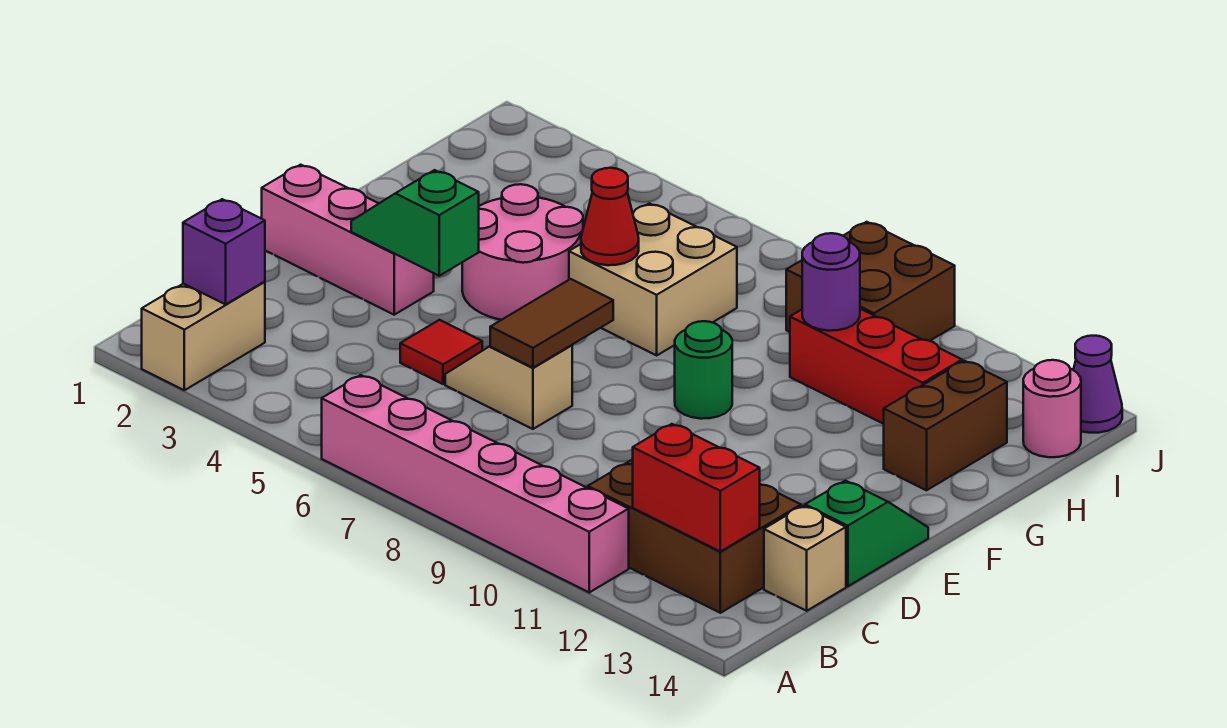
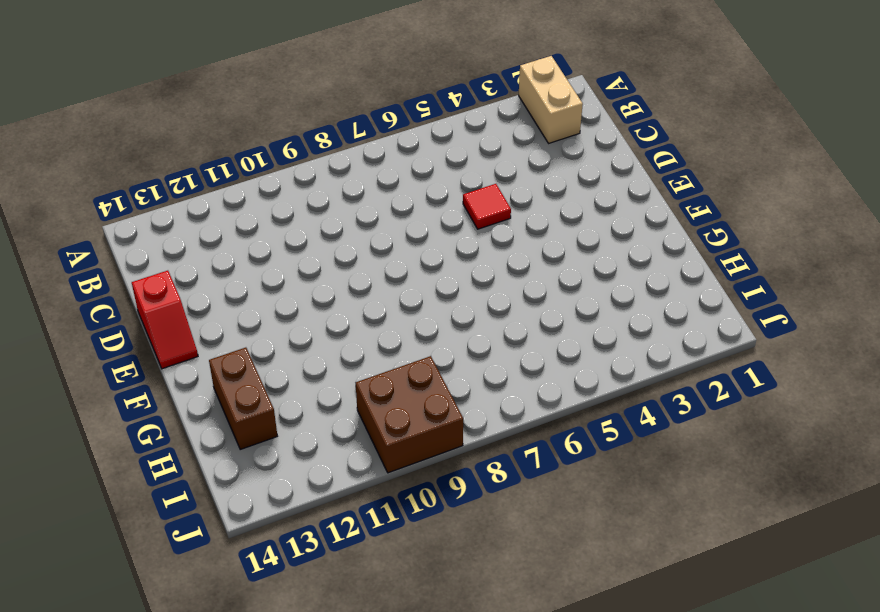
red 1x2 slope [132,271,198,369] -> green 1x2 slope [805,481,928,586]
none -> pink 1x6 brick [322,375,629,592]
none -> brown 2x3 brick [588,459,801,613]
none -> tan 1x1 brick [764,506,846,611]

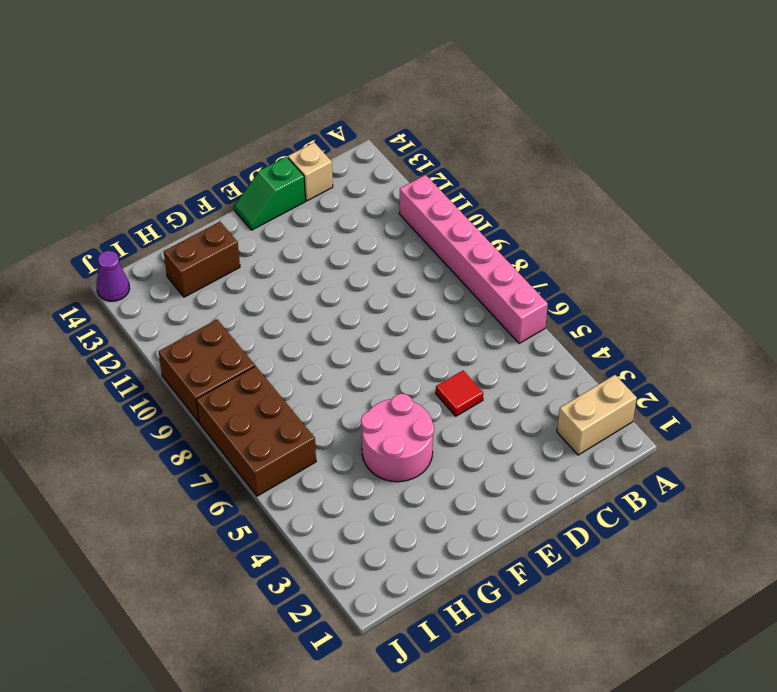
brown 2x3 brick [196,366,316,496] -> brown 2x3 brick moved to [588,459,801,613]
none -> tan 1x2 slope [445,345,572,429]
none -> pink 1x3 brick [262,165,434,315]
none -> green 1x1 round brick [675,321,732,419]

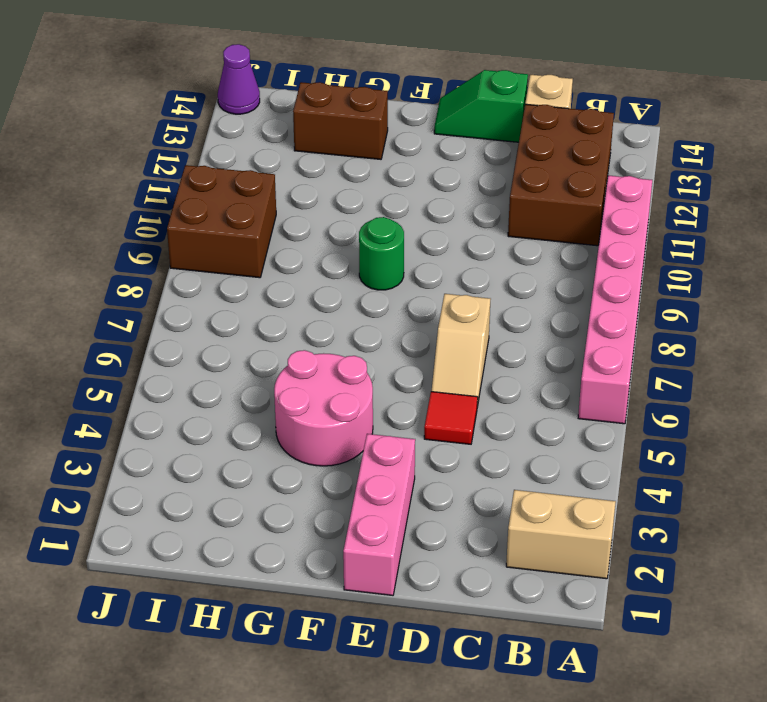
none -> tan 2x2 brick [569,203,737,355]
none -> red 1x3 brick [790,309,962,424]
none -> pink 1x1 round brick [1023,360,1081,457]

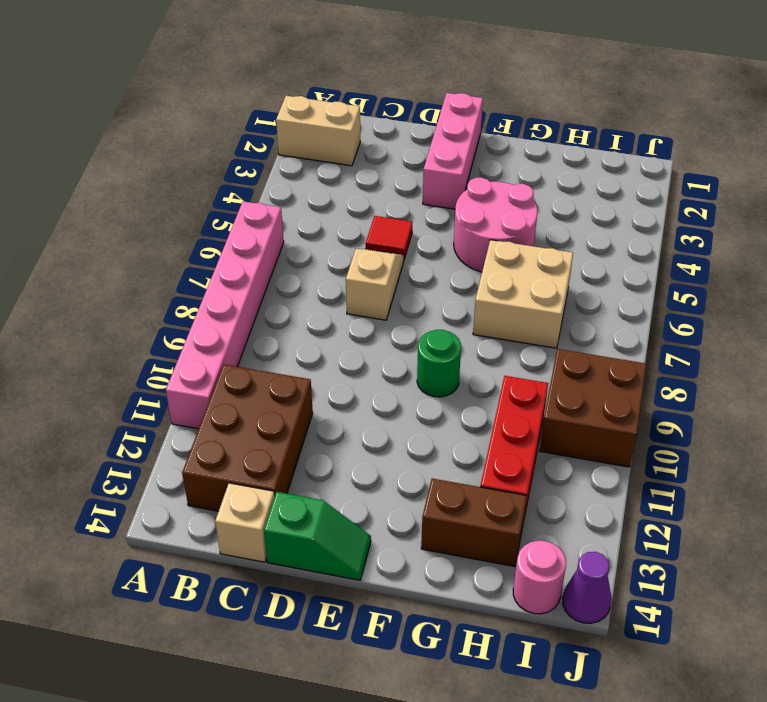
none -> purple 1x1 brick [183,199,265,304]
none -> red 1x2 brick [633,424,760,552]
none -> brown 1x2 tile [490,279,613,368]

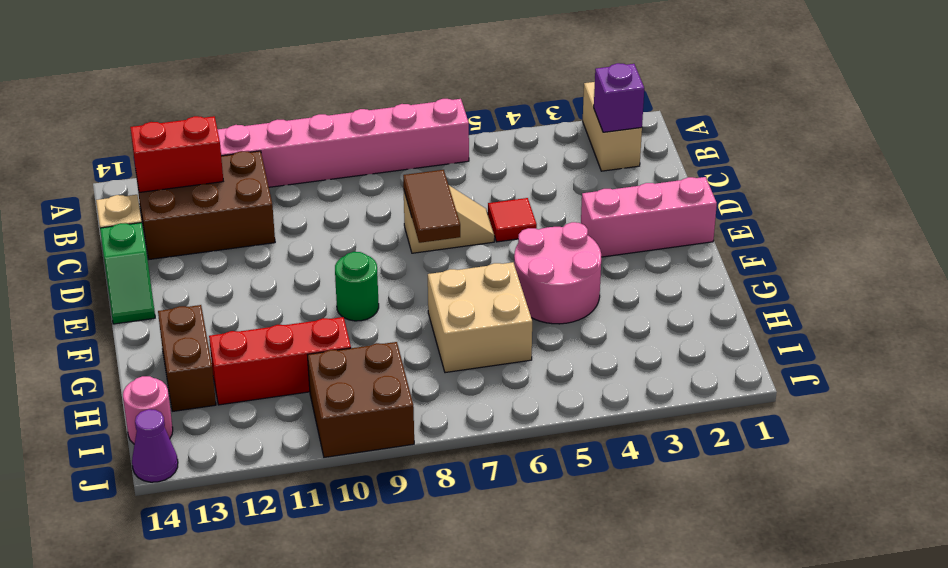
none -> green 1x2 slope [351,170,479,276]
none -> red 1x1 cone [581,168,639,265]
none -> purple 1x1 round brick [802,233,860,331]

